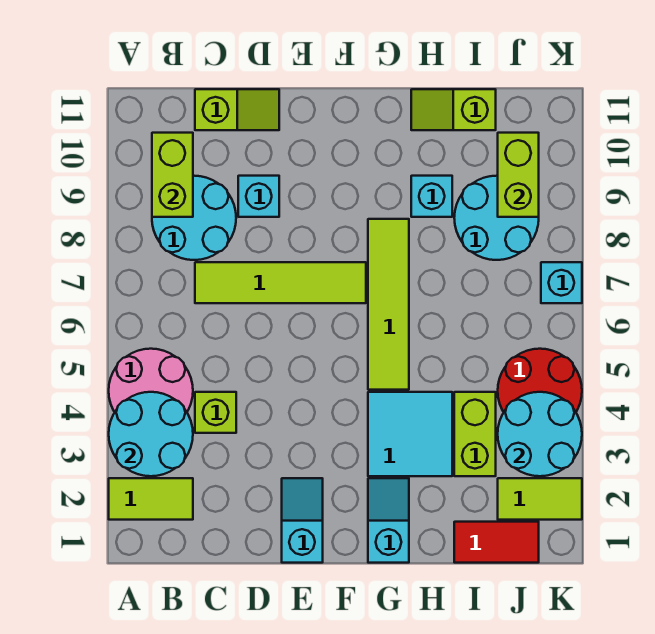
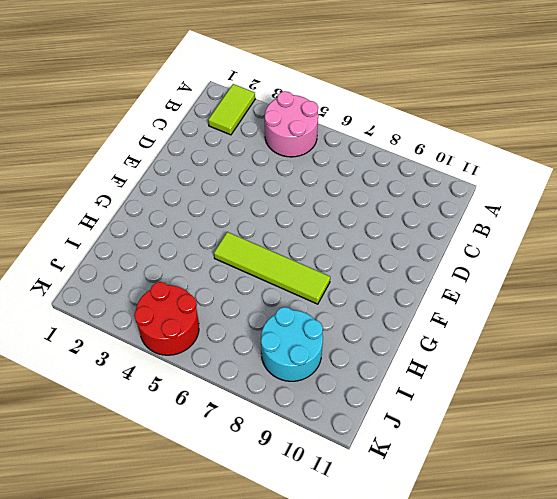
none -> cyan 2x2 round brick [152,176,236,260]
none -> lime 1x1 brick [195,392,236,433]
none -> lime 1x4 tile [195,262,366,303]

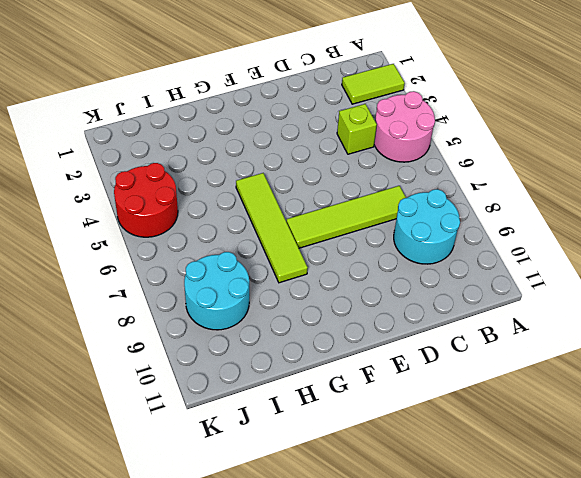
none -> lime 1x2 slope [195,89,279,130]
none -> cyan 1x1 brick [238,176,279,217]
none -> cyan 1x2 slope [282,478,323,563]

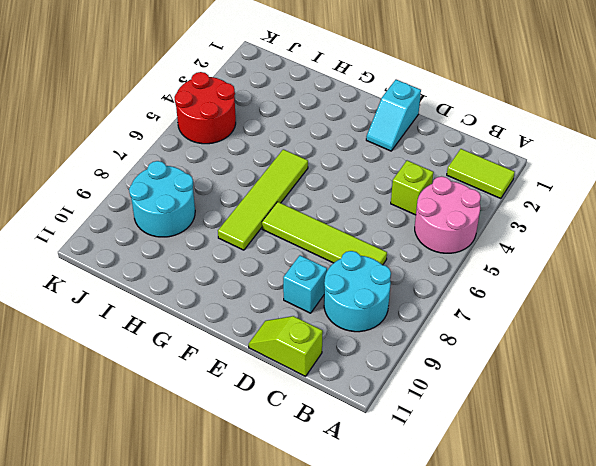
none -> cyan 1x2 slope [368,478,409,563]
none -> cyan 2x2 tile [368,392,452,476]
none -> cyan 1x1 brick [411,176,452,217]

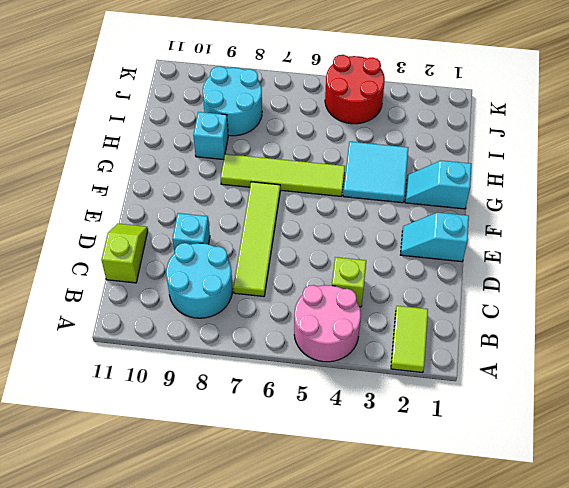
none -> lime 1x2 slope [411,89,496,130]
none -> red 1x2 tile [454,522,539,563]
none -> lime 1x2 brick [454,392,496,476]

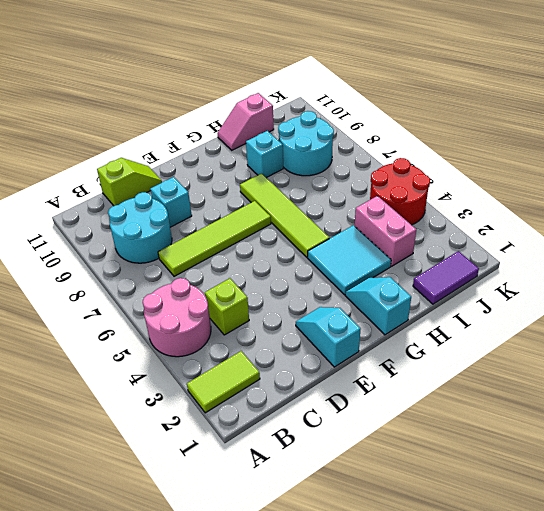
pink 1x2 slope [218,93,274,150] -> lime 1x2 slope [411,89,496,130]
purple 1x2 tile [413,251,479,304] -> red 1x2 tile [454,522,539,563]
pink 1x2 brick [355,196,416,266] -> lime 1x2 brick [454,392,496,476]
none -> lime 1x2 tile [498,478,582,520]
none -> cyan 1x1 brick [541,262,582,303]
none -> cyan 2x2 round brick [109,392,193,476]

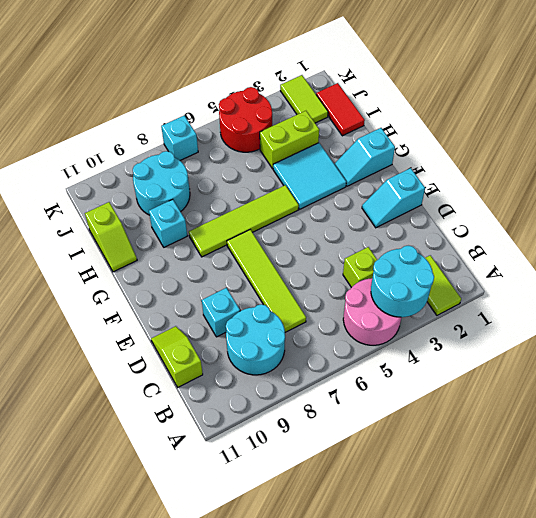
none -> lime 1x2 brick [152,133,193,217]
none -> cyan 2x2 round brick [498,392,582,476]
none -> lime 1x2 brick [498,133,539,217]

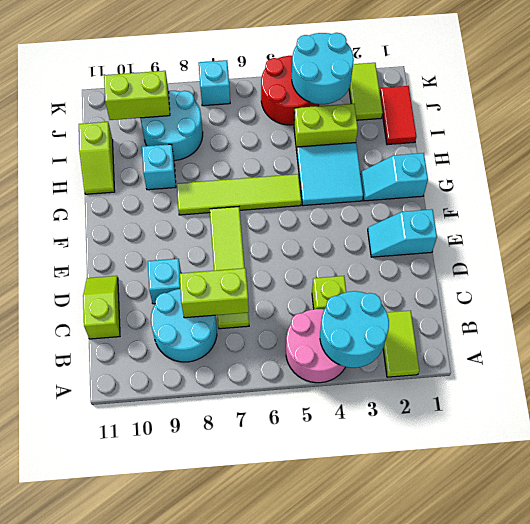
lime 1x2 brick [180,268,249,318] -> lime 1x2 brick moved to [152,133,193,217]

